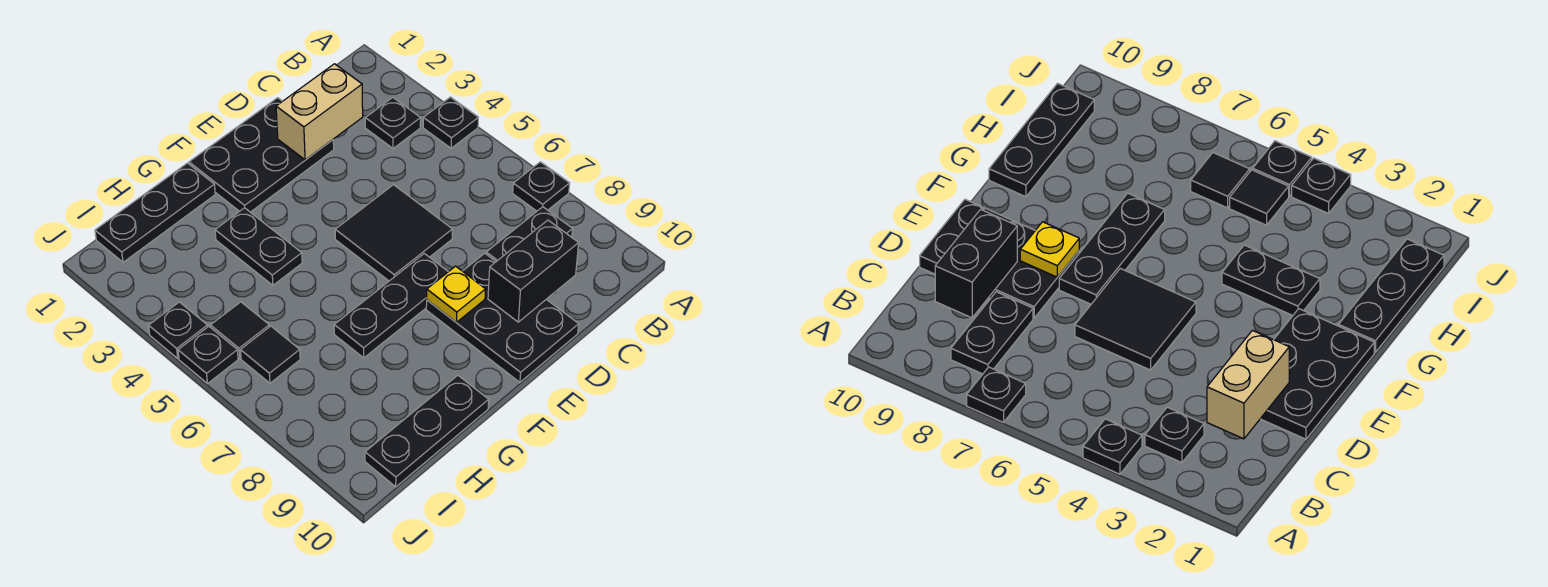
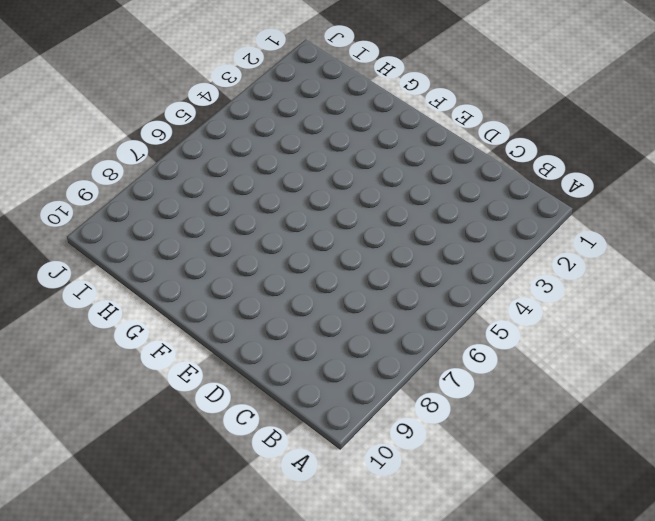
none -> black 1x1 plate [423,97,478,148]
none -> black 1x1 plate [513,162,570,211]
none -> black 1x1 plate [365,97,421,148]

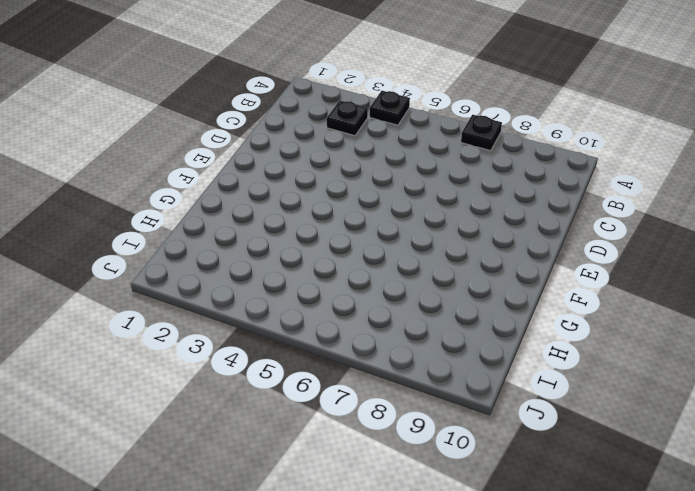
none -> black 1x2 plate [486,207,573,261]
none -> black 2x3 plate [189,98,334,212]
none -> black 2x2 tile [335,185,452,281]

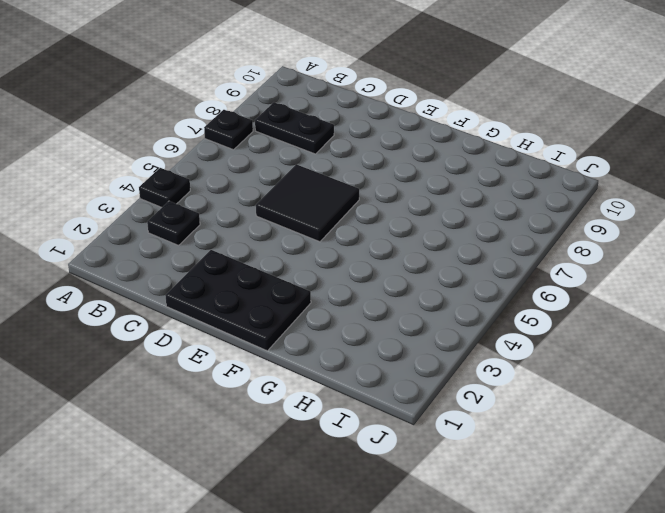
none -> black 2x3 plate [426,253,579,382]
none -> black 1x3 plate [334,253,448,358]
none -> black 1x3 plate [95,163,215,262]

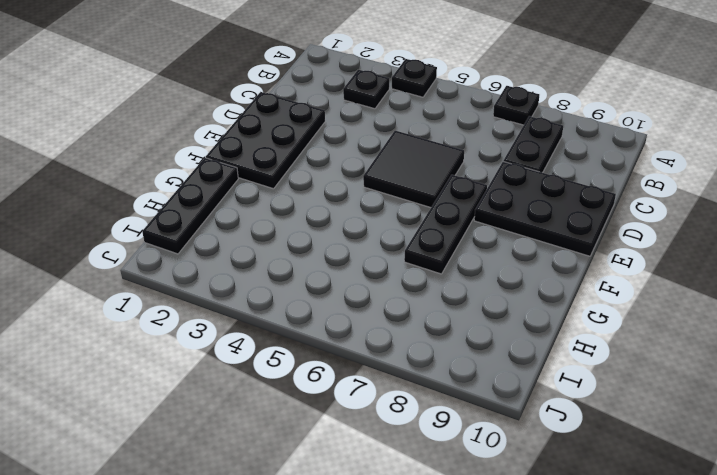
none -> black 1x2 plate [215,208,302,285]
none -> black 1x3 plate [365,375,489,487]
none -> black 1x1 tile [210,302,269,358]

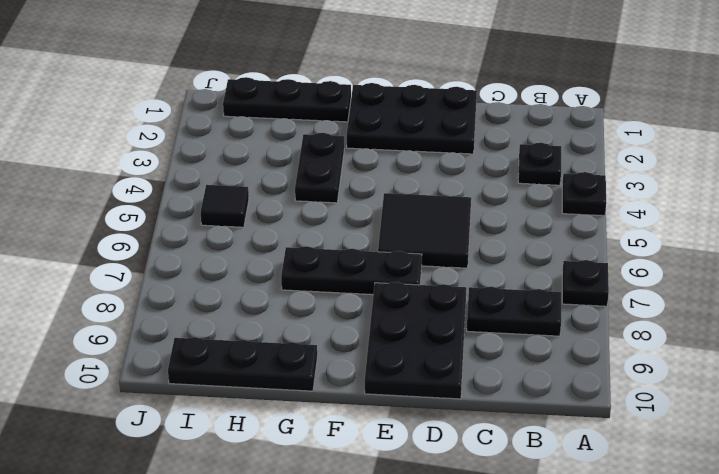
none -> black 1x1 tile [241,326,300,383]
none -> black 1x1 plate [149,302,208,358]
none -> black 1x1 plate [178,326,238,383]

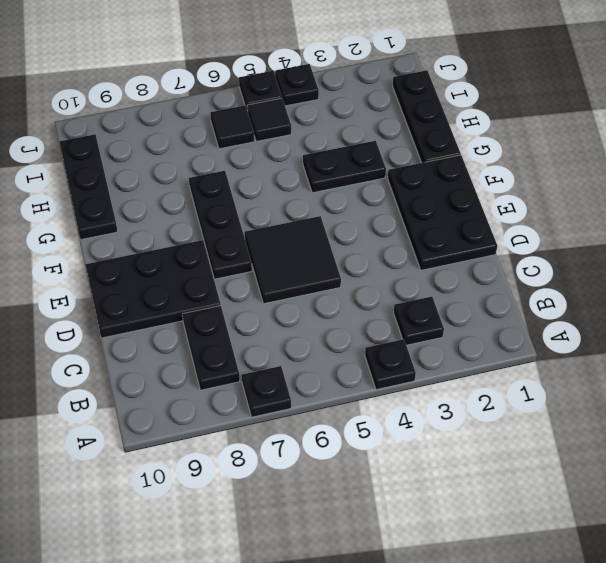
none -> tan 1x2 brick [276,64,363,160]
none -> black 1x2 brick [488,220,579,322]
none -> yellow 1x1 plate [427,266,486,322]

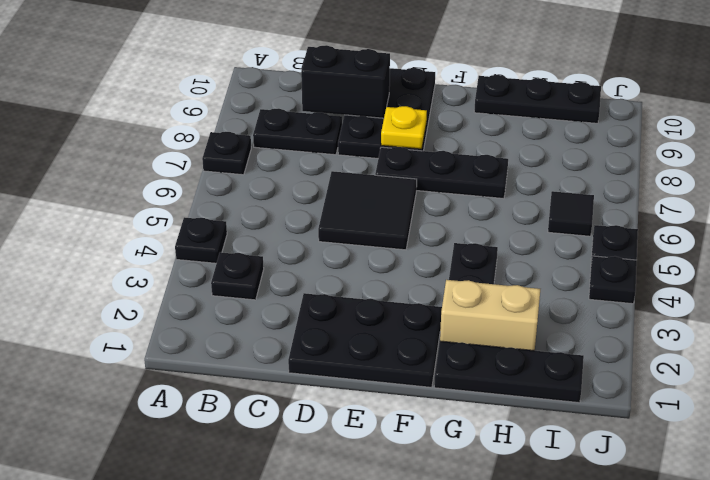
tan 1x2 brick [440,280,540,351] -> tan 1x2 brick moved to [276,64,363,160]
none -> black 1x1 tile [210,302,269,358]

